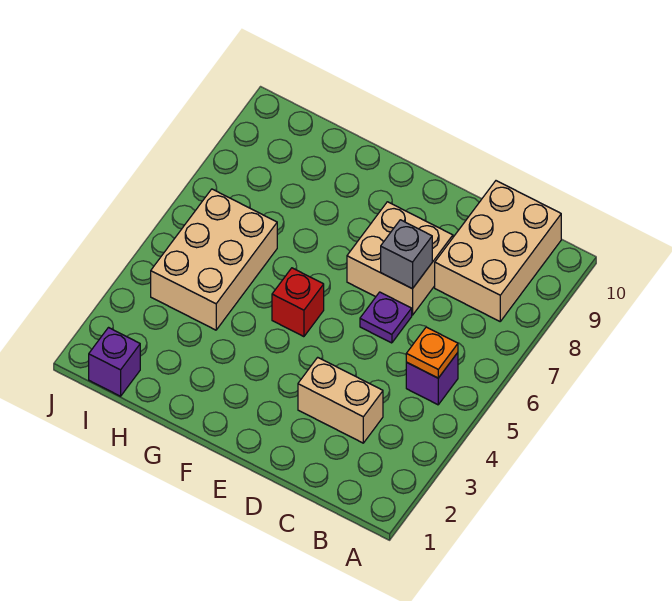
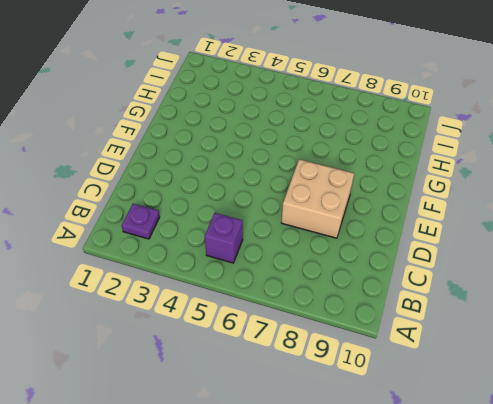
purple 1x1 plate [122,204,160,239] -> purple 1x1 plate moved to [360,292,412,343]
none -> tan 2x3 brick [435,181,561,321]
none -> tan 1x2 brick [298,357,383,443]

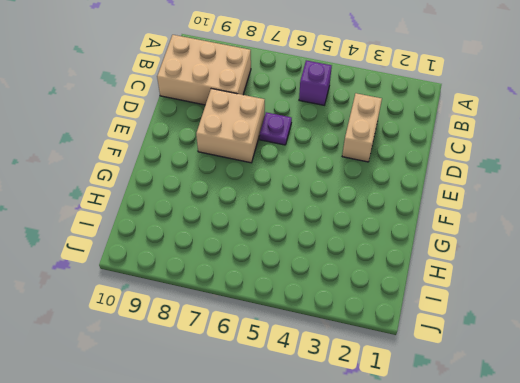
none -> red 1x1 brick [272,268,324,337]
none -> tan 2x3 brick [151,189,277,330]

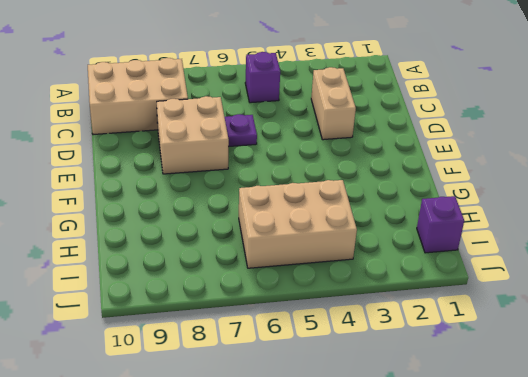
none -> red 1x1 brick [272,268,324,337]
none -> orange 1x1 plate [406,327,458,378]

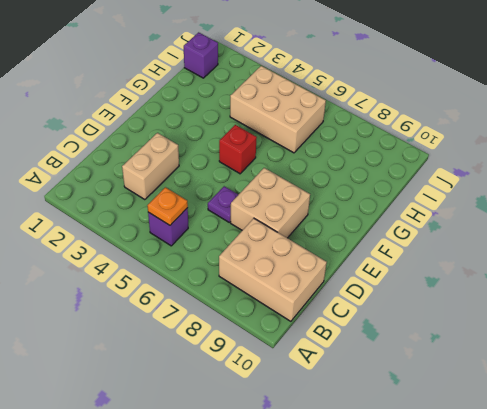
none -> grey 1x1 brick [381,220,432,289]

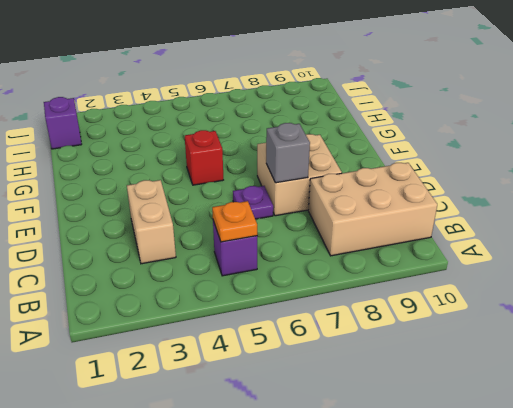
none -> tan 2x3 brick [151,189,277,330]

